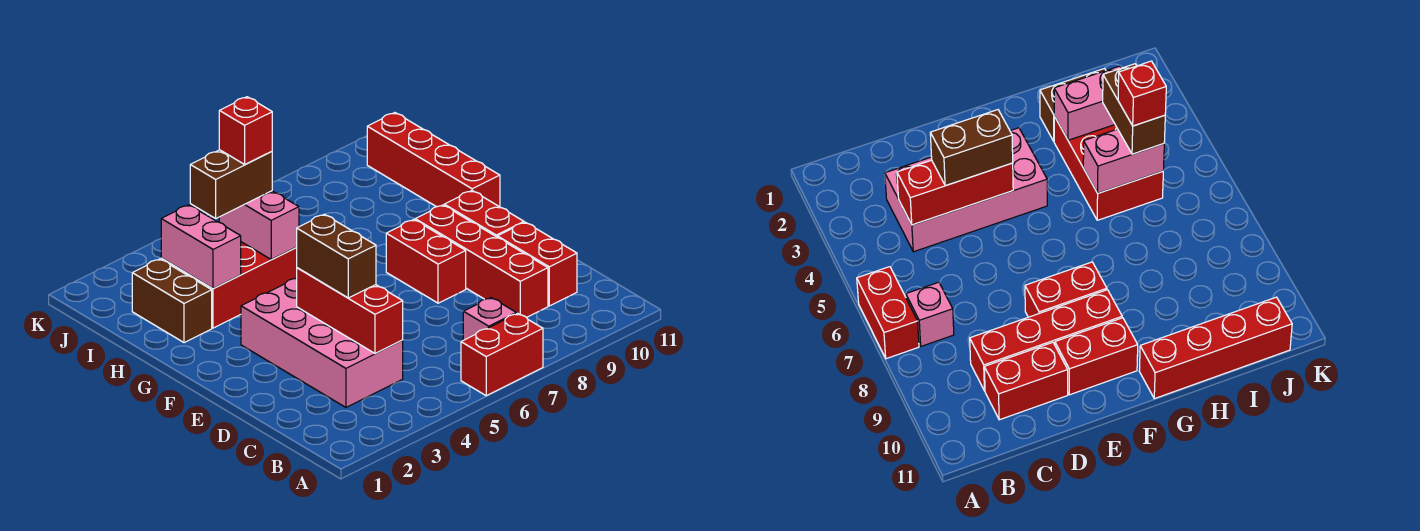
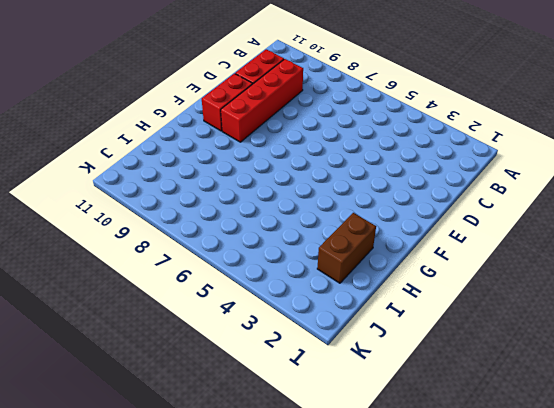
none -> red 1x2 brick [461,313,543,396]
none -> pink 1x1 brick [463,298,516,340]
none -> pink 2x4 brick [241,278,403,407]

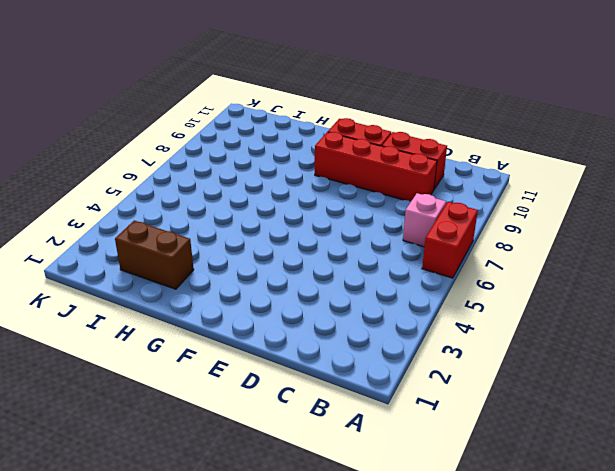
none -> pink 2x4 brick [241,278,403,407]
none -> red 1x2 brick [386,220,466,303]
none -> red 1x4 brick [367,113,500,207]

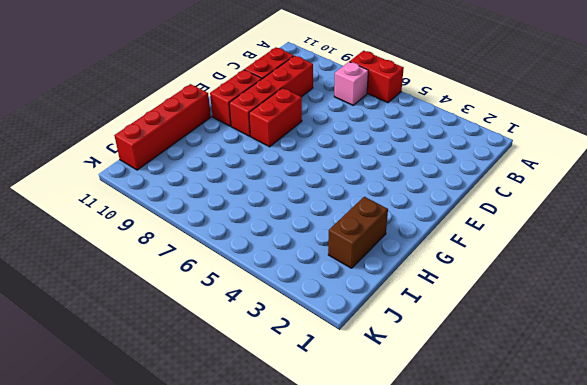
none -> pink 2x4 brick [241,278,403,407]
none -> red 2x3 brick [161,242,297,328]
none -> red 1x3 brick [297,268,403,354]

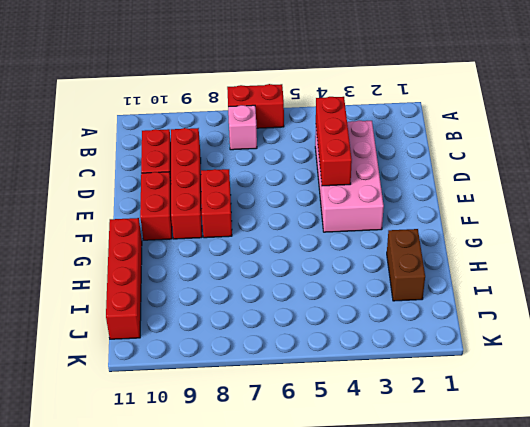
none -> red 2x3 brick [161,242,297,328]
none -> pink 1x2 brick [161,205,241,289]
none -> pink 1x2 brick [219,191,299,260]

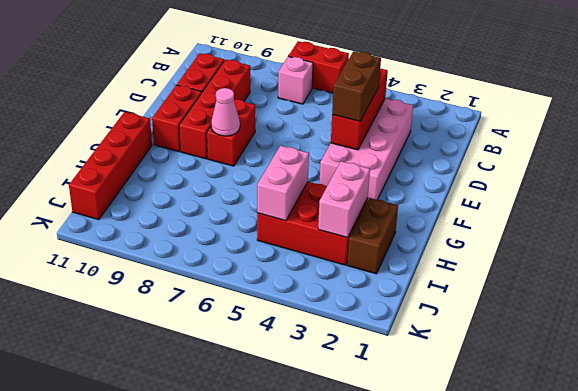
pink 1x1 cone [211,88,240,136] -> none
none -> brown 1x2 brick [190,150,272,218]
none -> red 1x1 brick [219,97,272,164]

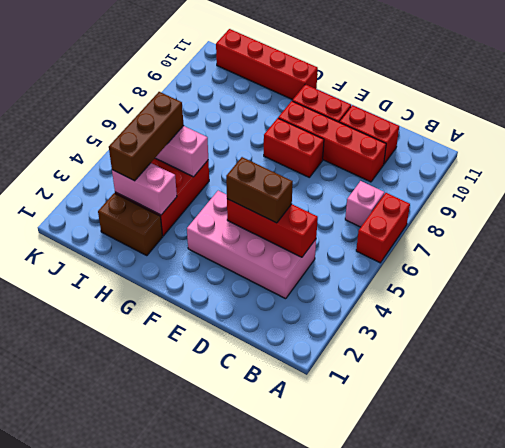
brown 1x3 brick [109,92,184,181] -> brown 1x2 brick [190,150,272,218]
none -> red 1x1 brick [219,97,272,164]

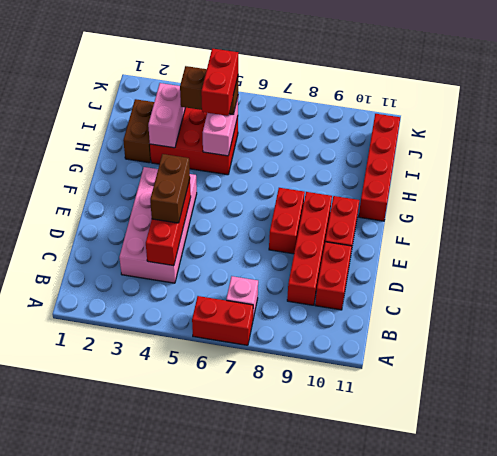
red 1x2 brick [201,48,238,116] -> red 1x1 brick [219,97,272,164]

